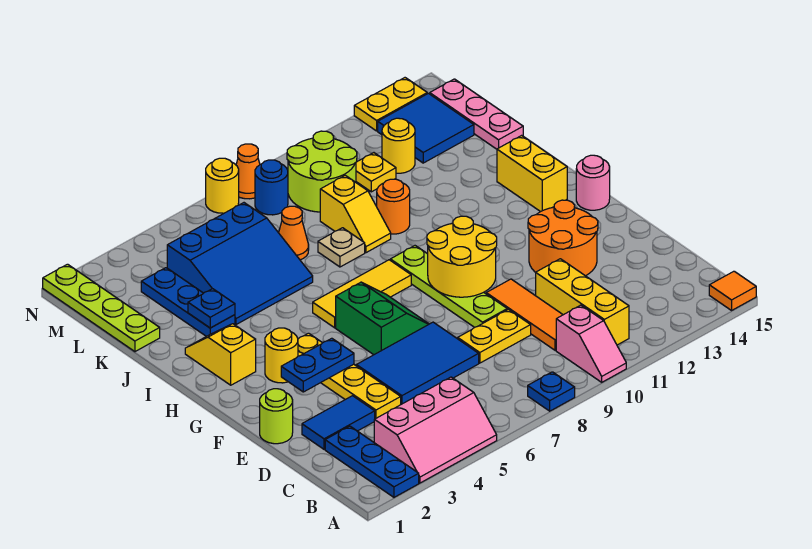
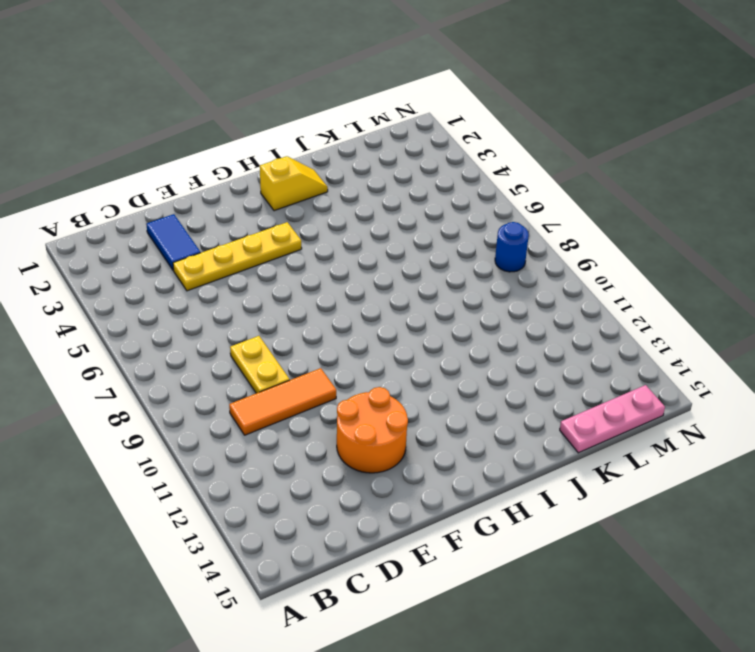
none -> blue 1x3 plate [325,426,419,497]
none -> pink 2x3 slope [374,377,497,483]
none -> blue 1x1 plate [528,372,575,411]
none -> pink 1x2 slope [556,305,626,382]

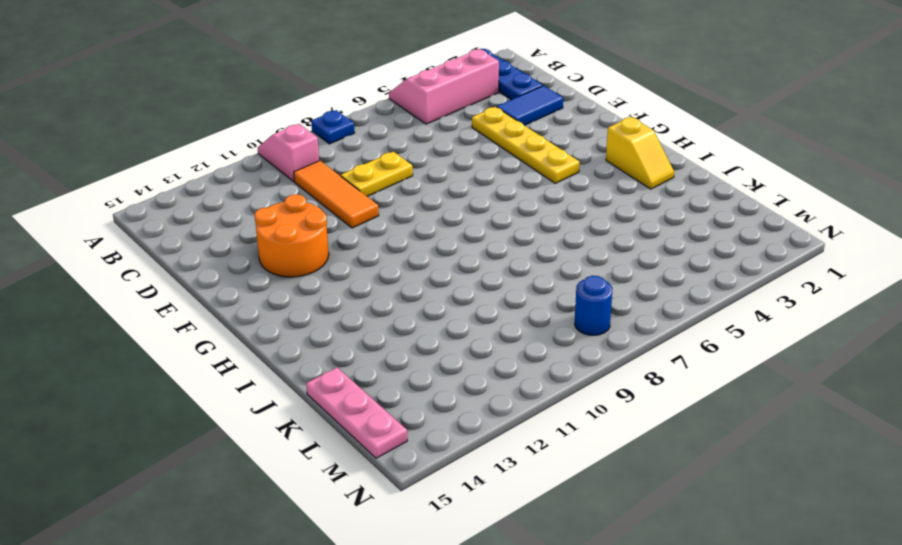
none -> orange 1x1 tile [709,271,756,310]
none -> yellow 1x3 brick [536,259,629,345]
none -> blue 2x3 tile [356,322,479,404]
none -> lime 1x1 round brick [260,389,293,444]

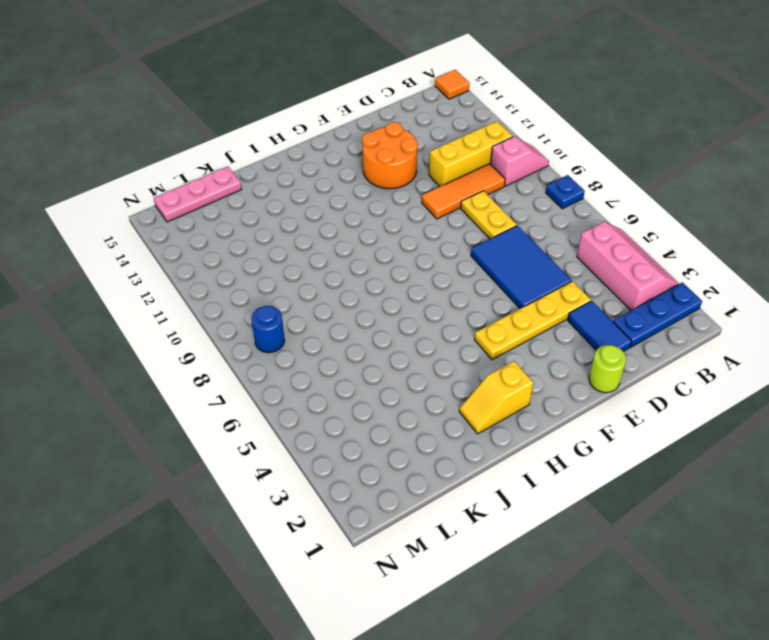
none -> lime 1x4 plate [390,246,507,327]
none -> green 2x2 slope [336,282,428,355]
none -> yellow 1x1 round brick [265,328,298,383]
none -> pink 1x1 round brick [576,155,610,210]

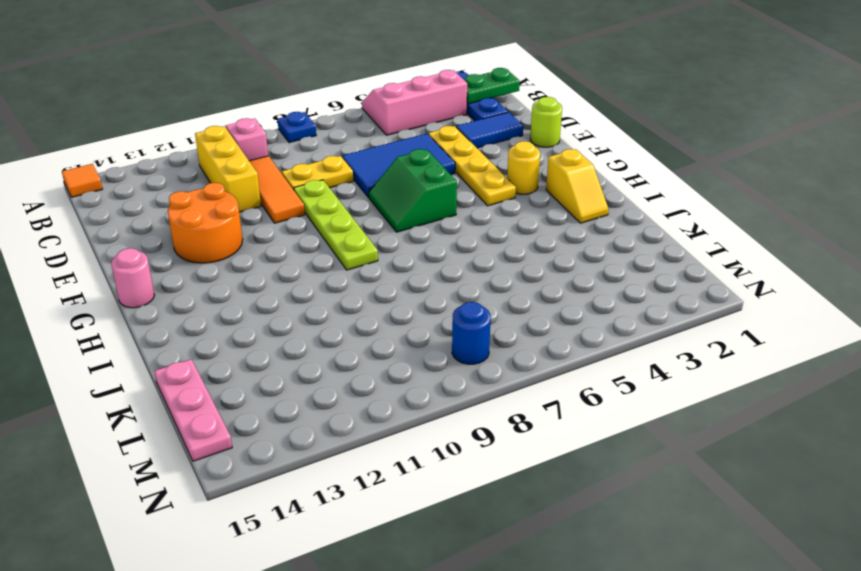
green 1x2 plate [464,68,520,104] -> none
none -> yellow 1x3 tile [313,260,411,328]
none -> yellow 1x2 brick [497,135,567,212]
none -> blue 1x3 plate [141,268,235,336]
none -> blue 3x3 slope [167,203,313,325]

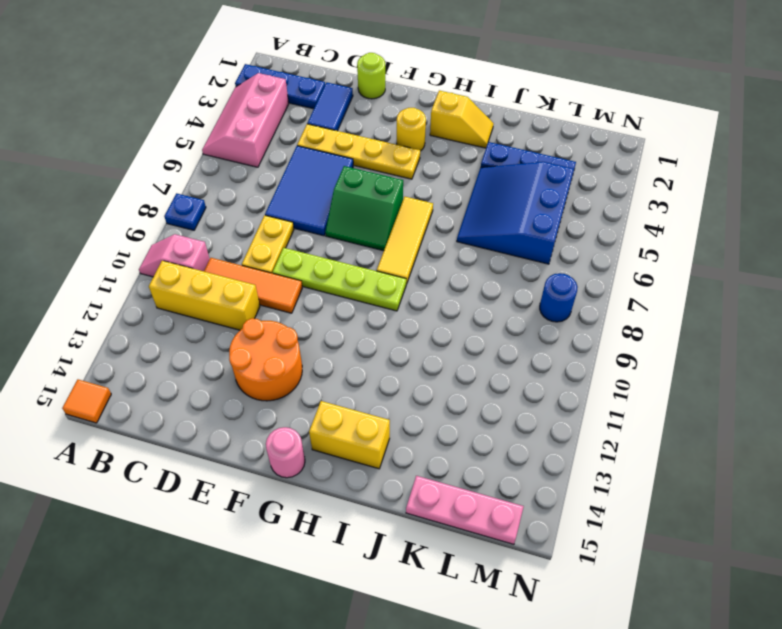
none -> tan 1x1 plate [318,228,365,267]
none -> yellow 1x2 slope [320,175,391,253]
none -> orange 1x1 round brick [377,179,410,234]
none -> lime 1x4 plate [43,264,160,352]

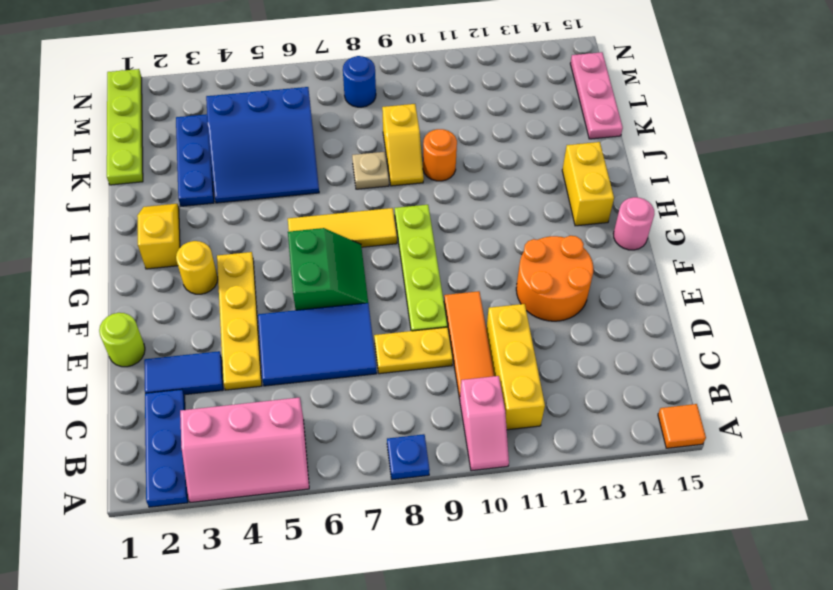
none -> orange 1x1 cone [279,206,309,260]
none -> lime 2x2 round brick [287,131,357,212]
none -> yellow 1x1 plate [356,153,396,192]
none -> yellow 1x1 round brick [382,118,415,173]

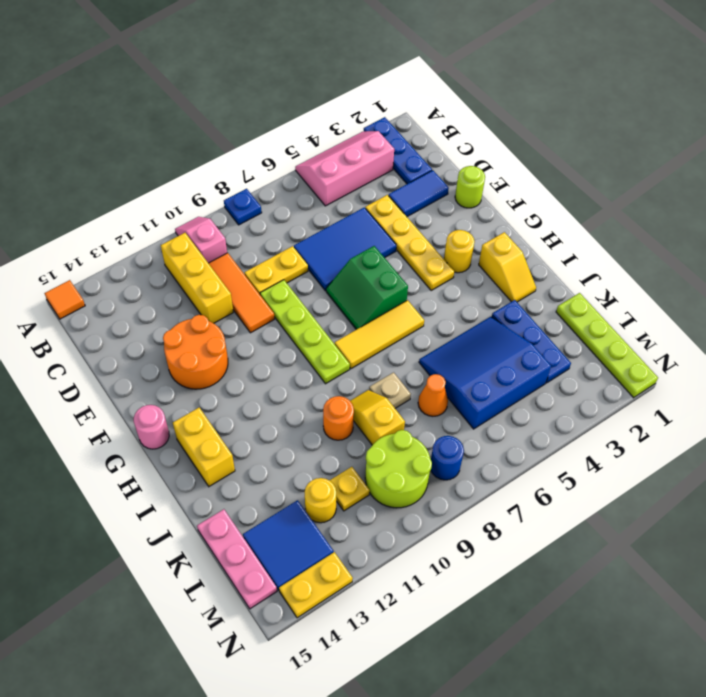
none -> yellow 1x1 round brick [206,158,239,213]
none -> orange 1x1 cone [236,144,260,199]
none -> blue 1x2 plate [281,338,354,392]
none -> yellow 2x2 round brick [427,216,497,297]

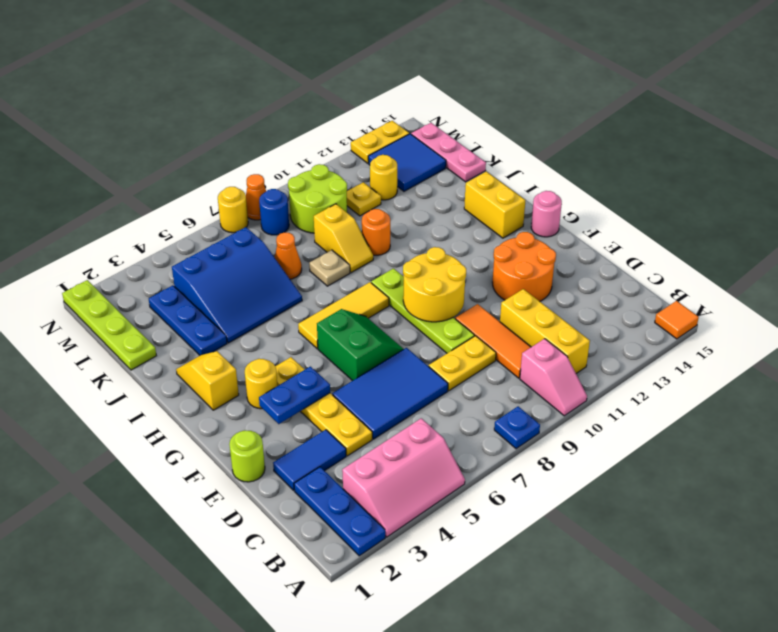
none -> blue 1x1 plate [188,289,235,328]

